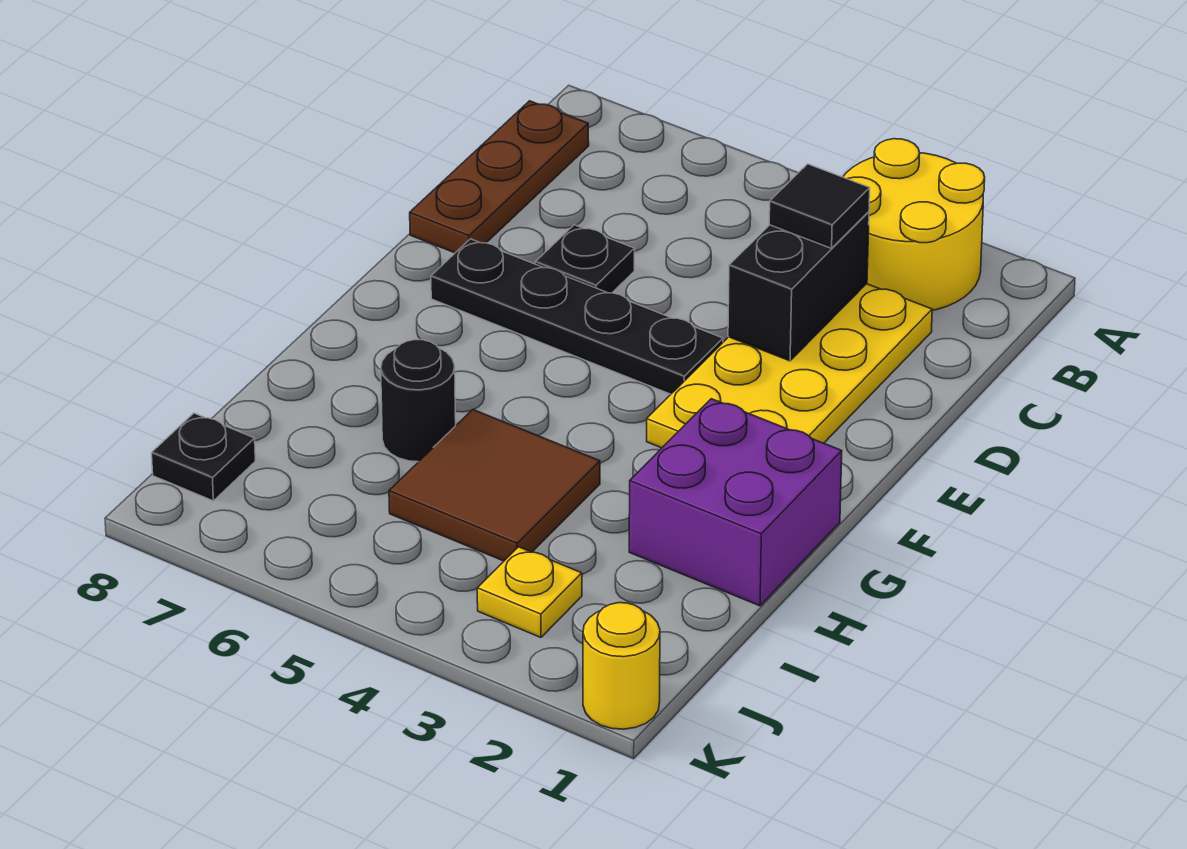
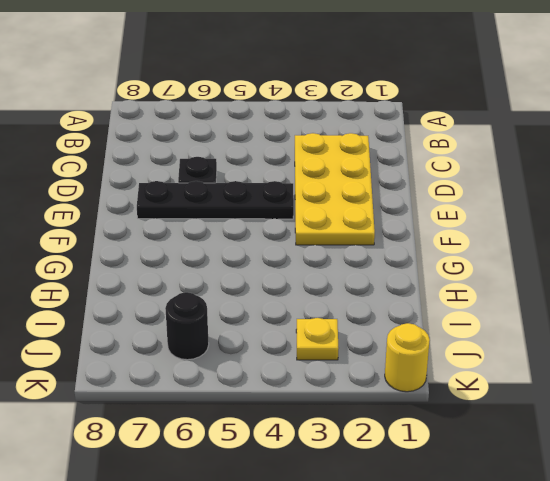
black 1x1 round brick [165,292,209,360] -> black 1x1 round brick moved to [381,340,456,462]
none -> yellow 2x2 round brick [843,139,985,310]
none -> brown 1x3 plate [410,101,589,253]
none -> purple 2x2 brick [629,399,842,606]

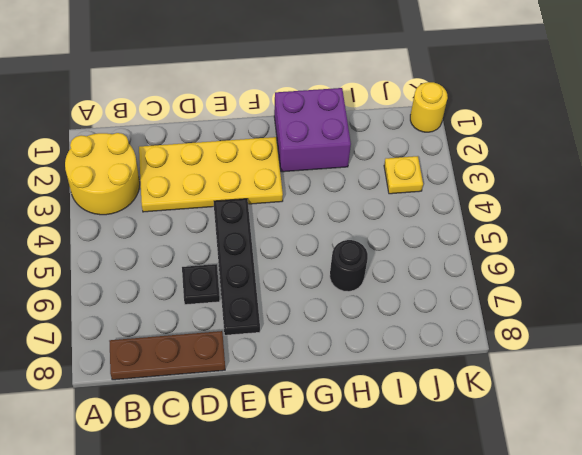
none -> brown 2x2 tile [389,410,600,561]
none -> black 1x1 plate [152,413,255,501]
none -> black 1x2 brick [728,212,869,361]

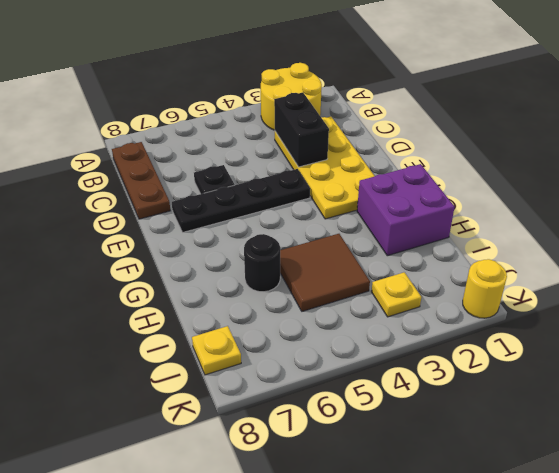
yellow 1x1 plate [192,326,241,375] -> black 1x1 plate [152,413,255,501]
none -> black 1x1 tile [769,164,870,248]

